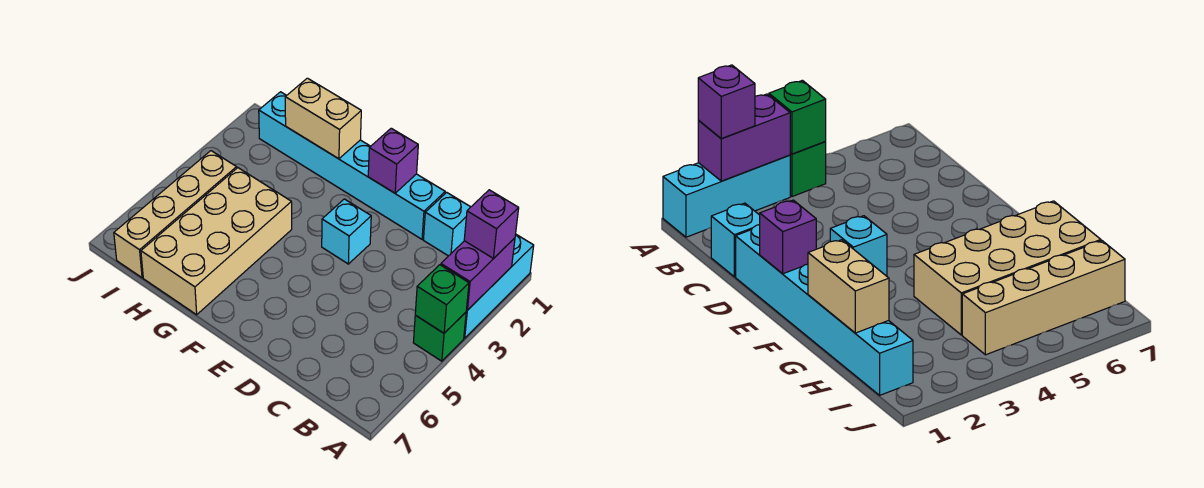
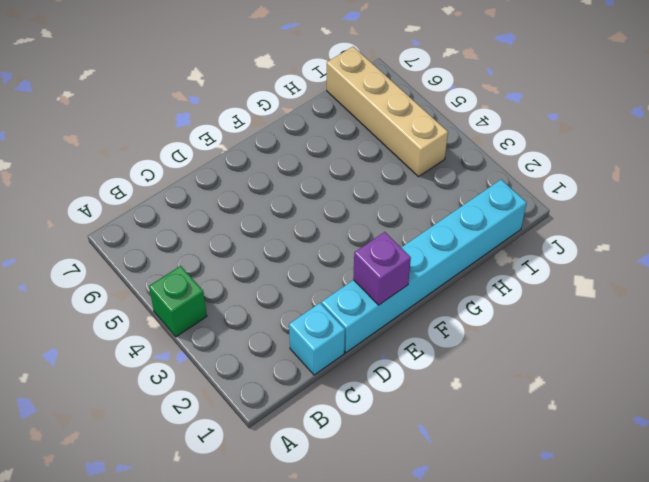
none -> cyan 1x3 brick [464,235,534,338]
none -> cyan 1x1 brick [322,199,371,264]
none -> tan 2x4 brick [141,168,292,315]

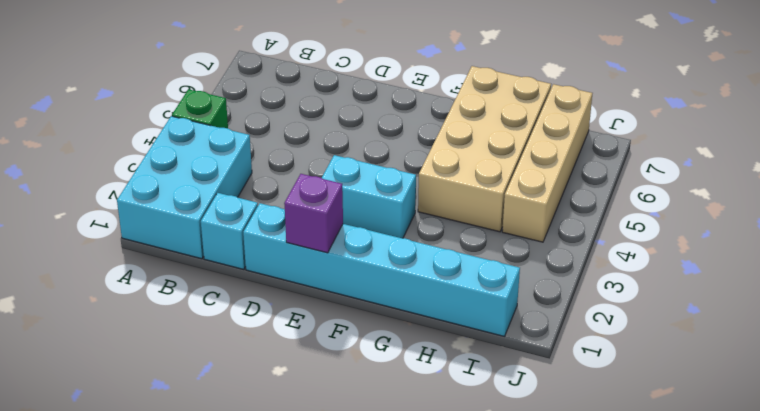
cyan 2x3 brick [117,116,252,259] -> cyan 1x3 brick [464,235,534,338]
cyan 1x2 brick [322,155,416,238] -> cyan 1x1 brick [322,199,371,264]
none -> purple 1x2 brick [441,238,515,310]
none -> green 1x1 brick [415,265,469,333]
none -> tan 1x2 brick [285,78,361,159]

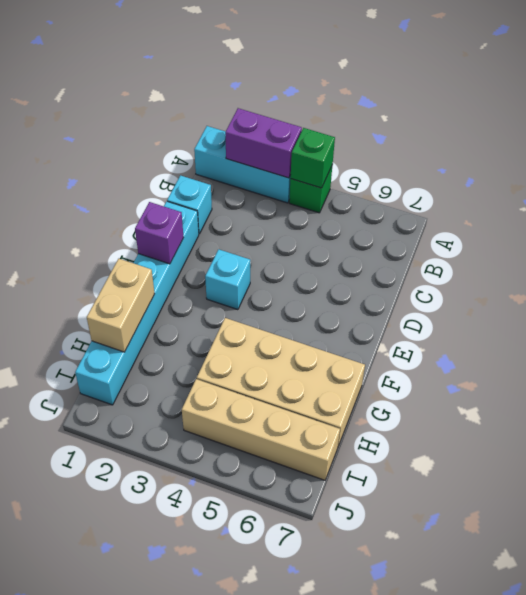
none -> purple 1x1 brick [464,190,519,258]

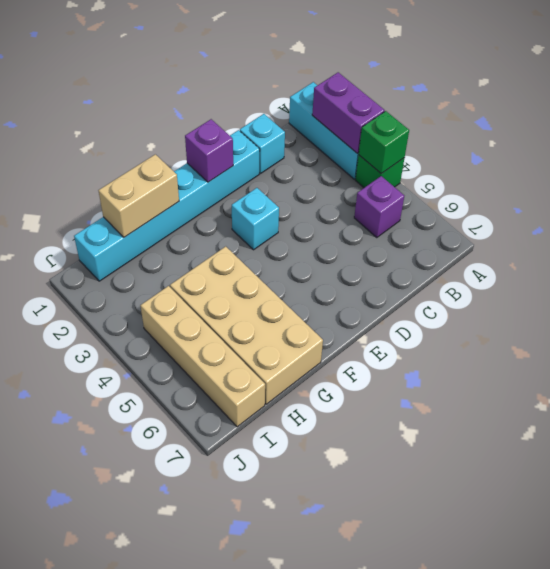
purple 1x1 brick [354,176,404,238] -> purple 1x1 brick moved to [464,190,519,258]

